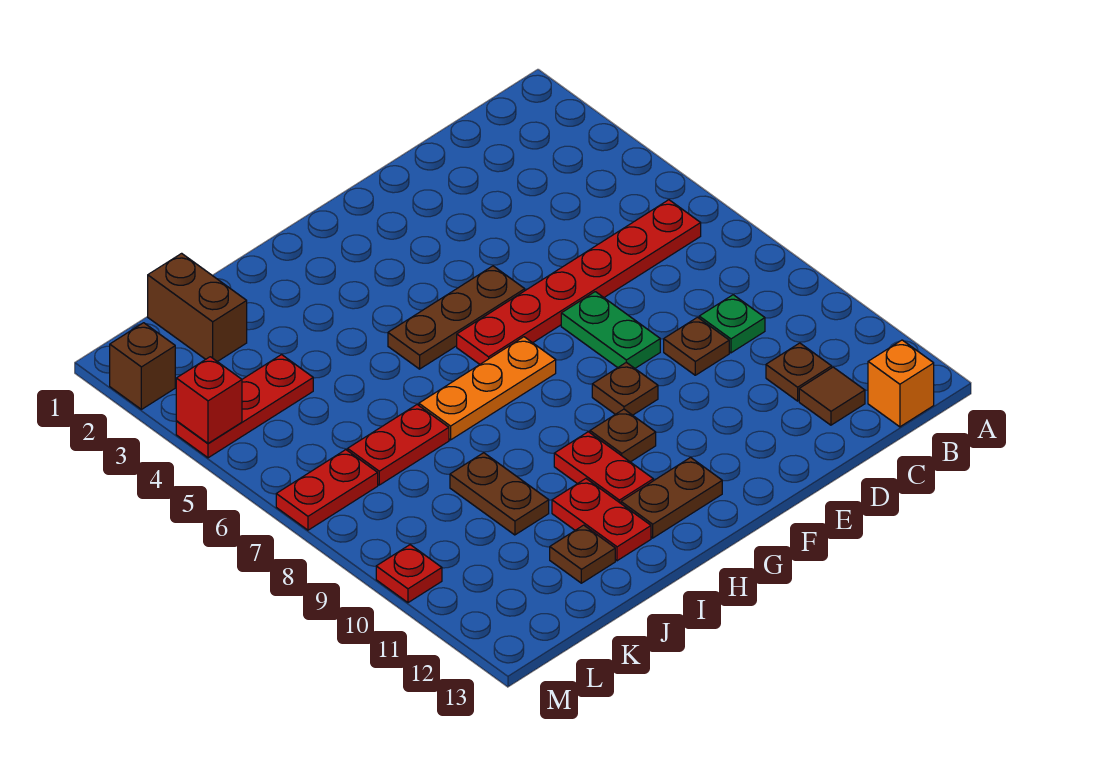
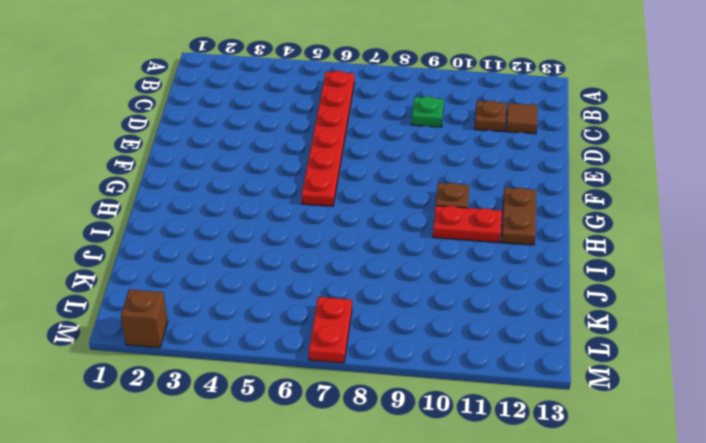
none -> orange 1x1 brick [868,340,934,427]
none -> brown 1x1 plate [664,317,729,375]
none -> green 1x2 plate [561,292,660,368]

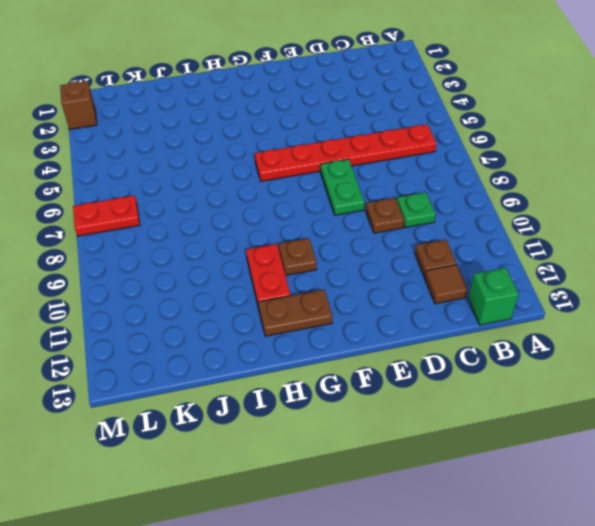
green 1x1 brick [468,268,519,325] -> orange 1x1 brick [868,340,934,427]
none -> brown 1x3 plate [388,266,525,369]
none -> brown 1x1 plate [592,362,658,415]
none -> orange 1x3 plate [419,337,556,440]

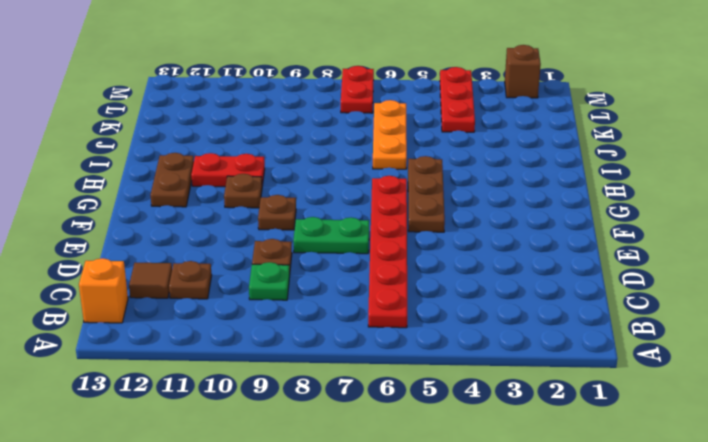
orange 1x3 plate [373,100,407,169] -> orange 1x3 plate moved to [419,337,556,440]
none -> red 1x2 plate [552,479,651,561]
none -> red 1x2 plate [348,405,449,485]
none -> brown 1x2 plate [450,453,549,535]

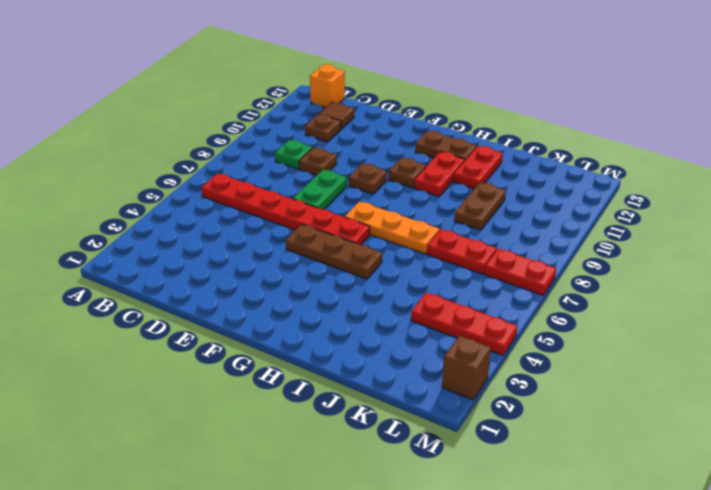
none -> brown 1x1 plate [550,525,615,583]
none -> brown 1x2 brick [148,253,247,362]
none -> red 1x1 plate [376,545,442,603]

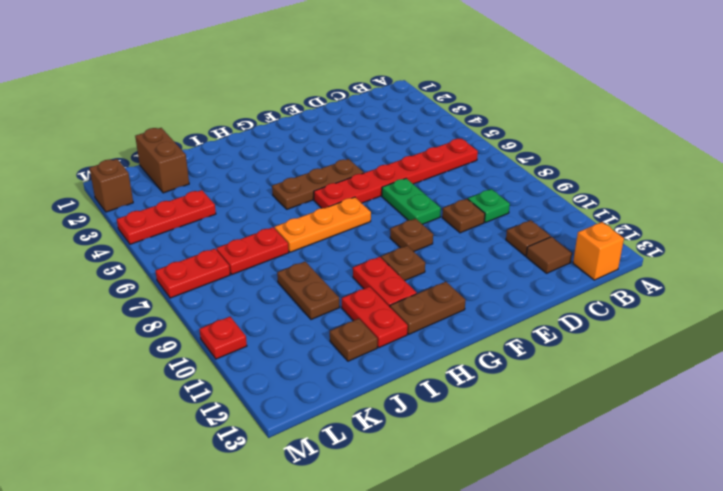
none -> red 1x1 brick [176,357,242,444]

